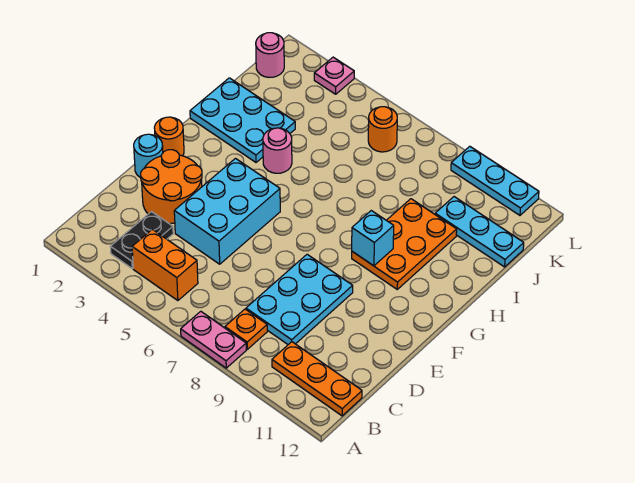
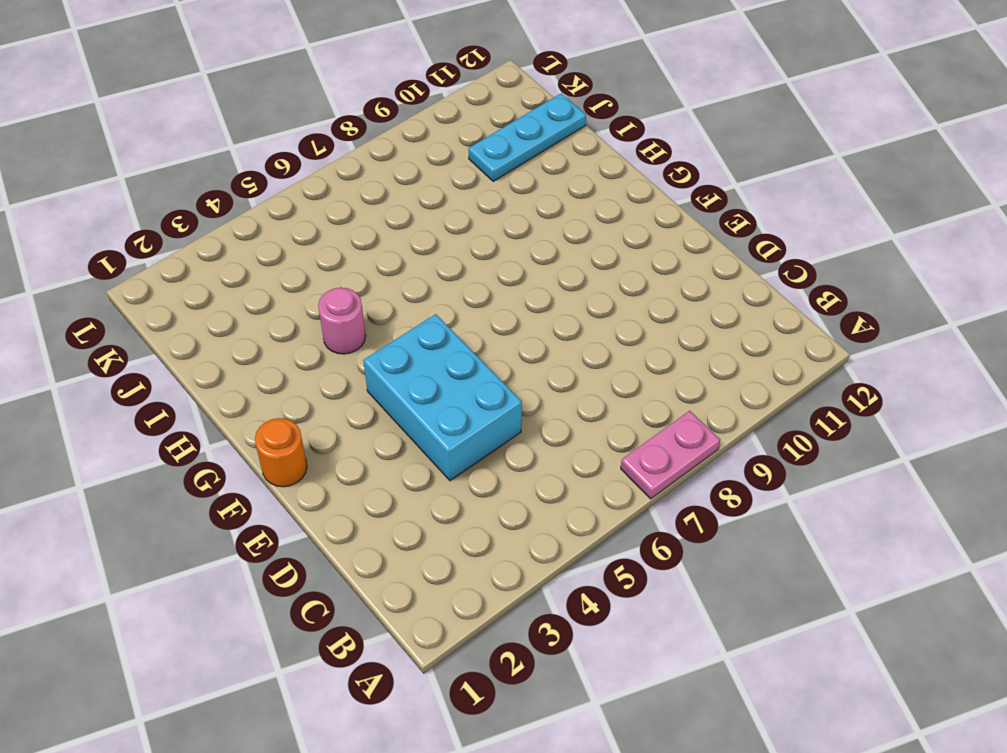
none -> black 1x2 plate [110,212,173,269]
none -> orange 1x2 brick [132,229,198,301]
none -> orange 1x1 plate [225,309,267,349]

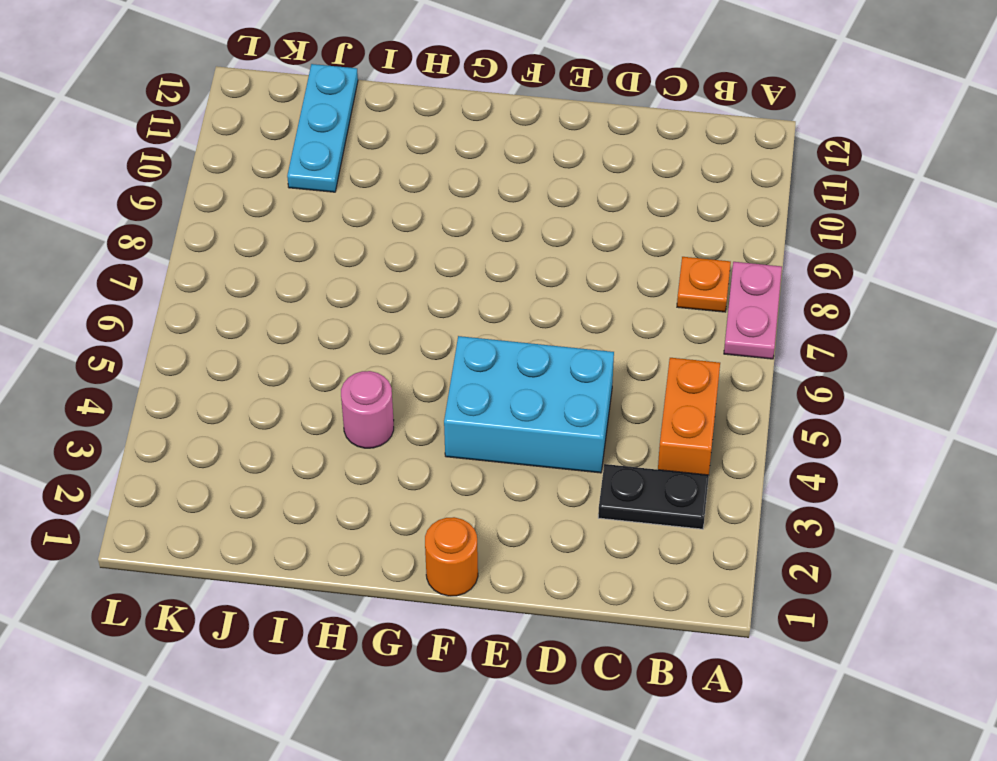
none -> orange 1x3 plate [272,342,362,416]
none -> cyan 2x3 plate [246,254,353,345]
none -> orange 2x2 round brick [141,150,202,223]

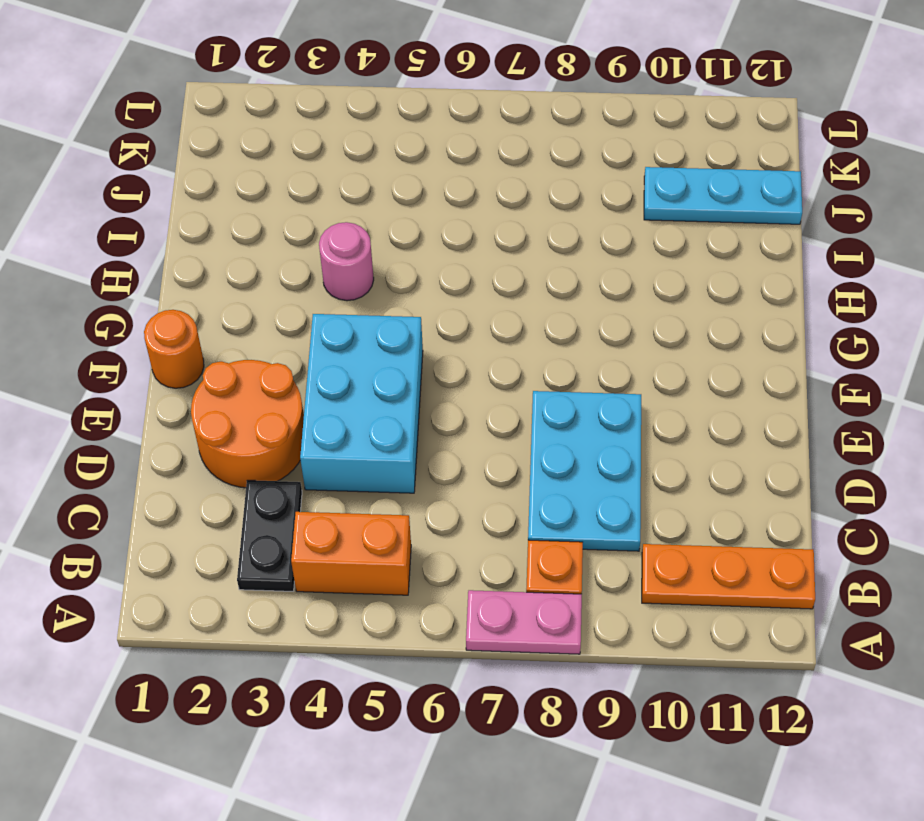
none -> cyan 1x1 round brick [134,134,163,178]
none -> orange 2x3 plate [352,199,457,289]
none -> cyan 2x3 plate [190,78,295,162]

